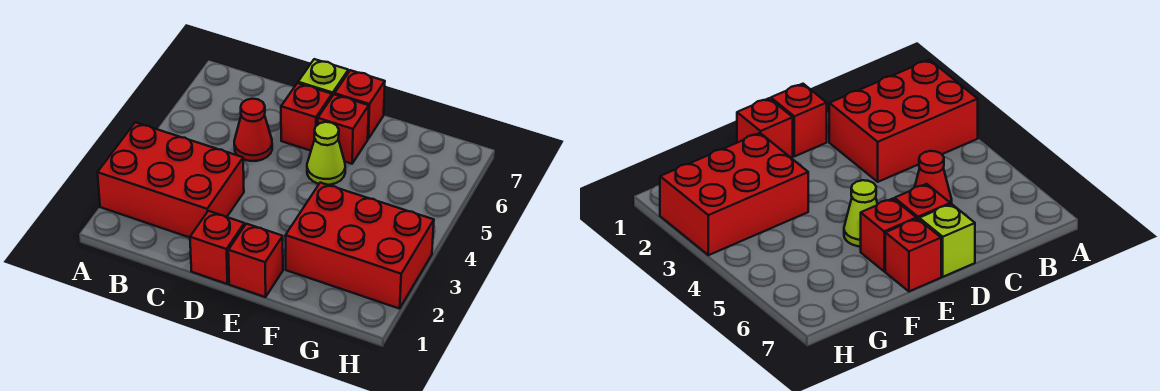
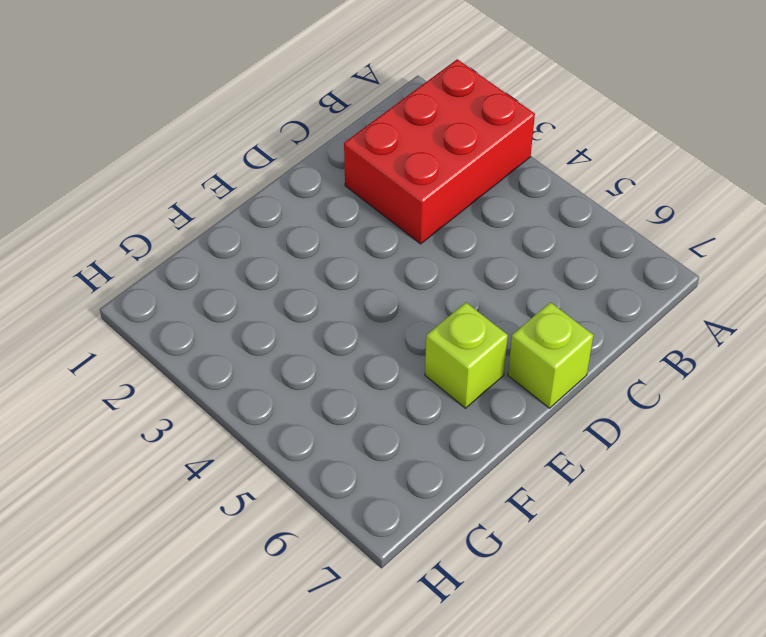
lime 1x1 brick [425,303,508,408] -> red 1x1 brick [318,94,369,164]
none -> red 1x1 cone [234,99,272,161]
none -> red 1x1 brick [190,211,244,284]

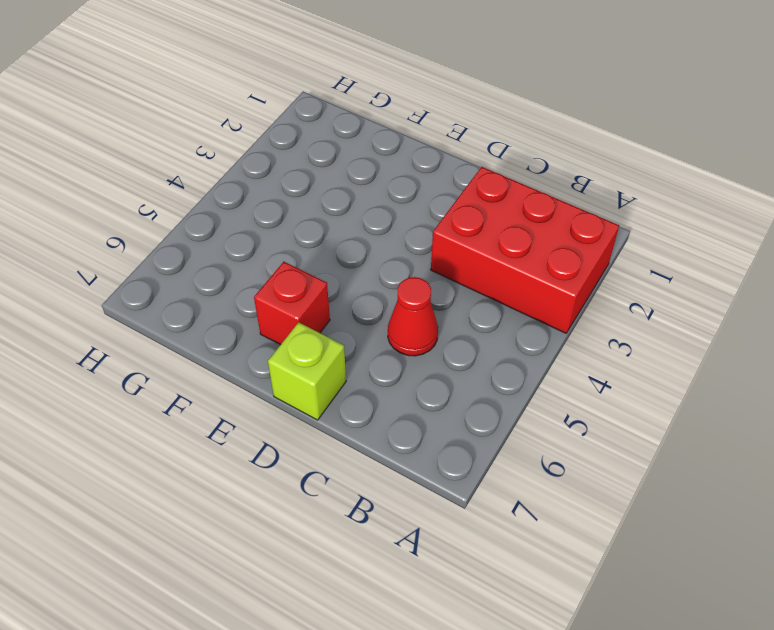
none -> red 1x1 brick [190,211,244,284]
none -> red 1x1 brick [281,83,332,151]

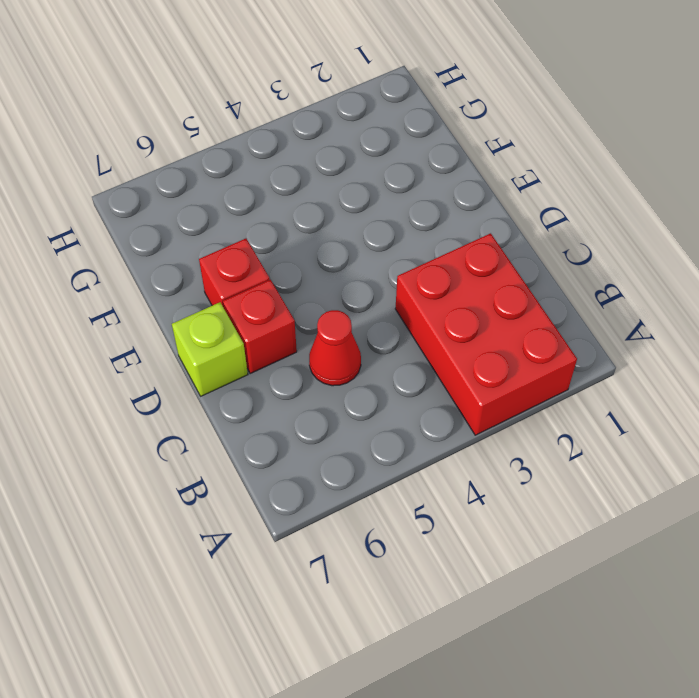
none -> red 1x1 brick [190,211,244,284]
none -> red 1x1 brick [228,224,283,297]

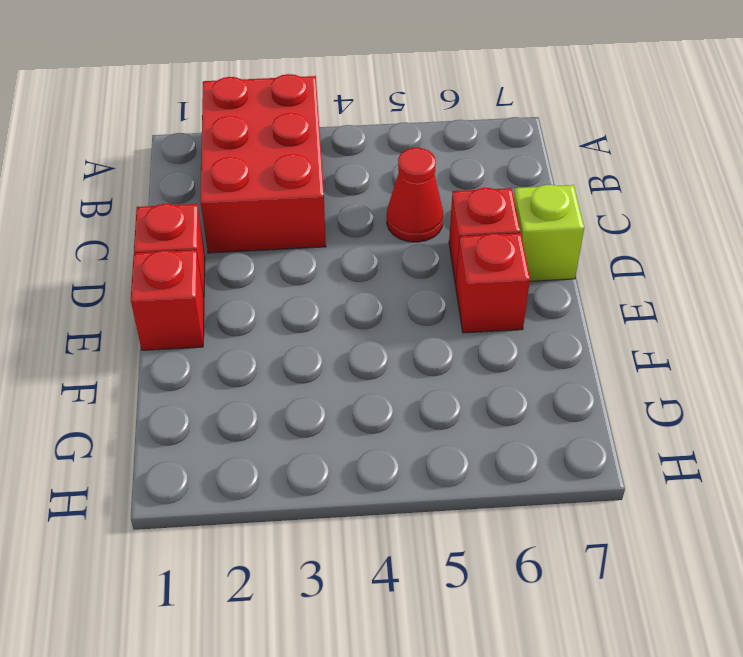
none -> lime 1x1 cone [307,122,345,185]
none -> red 1x1 brick [335,70,385,139]

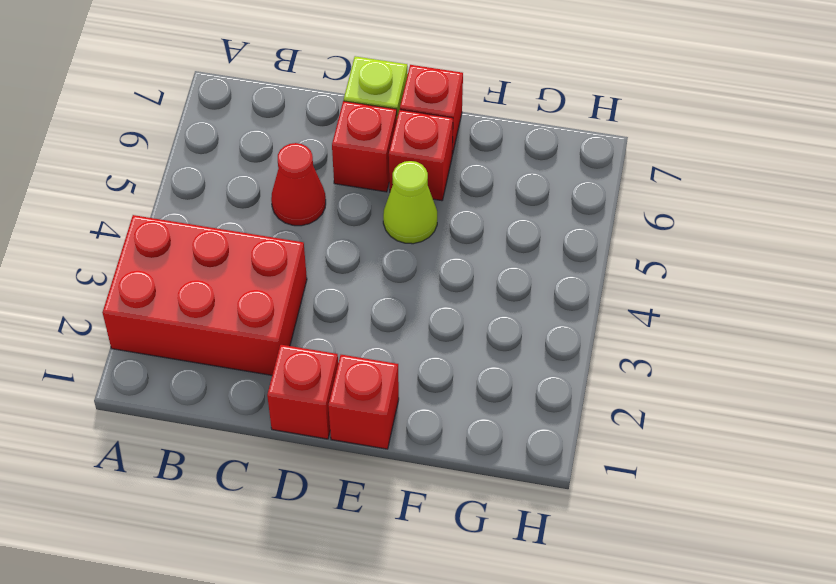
none -> red 2x3 brick [285,183,434,309]

